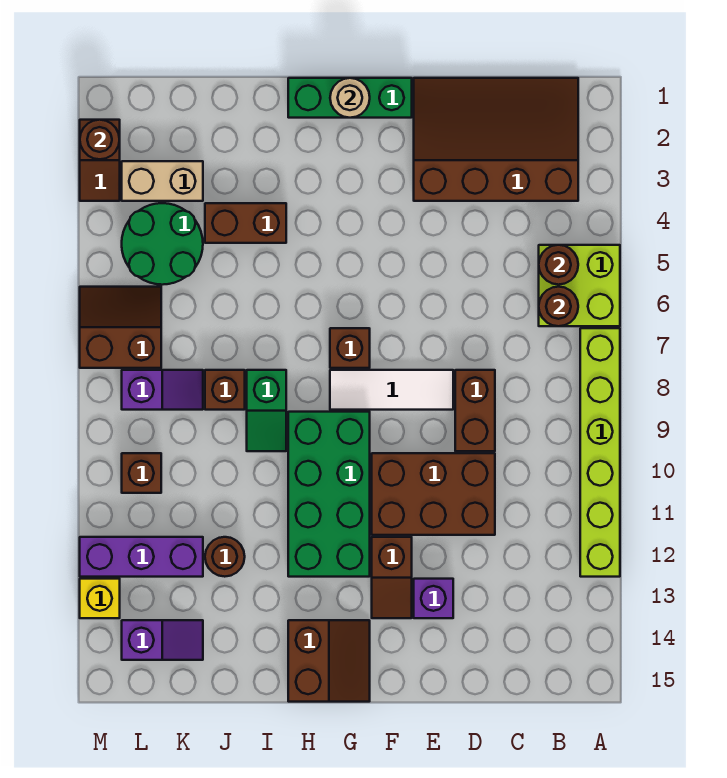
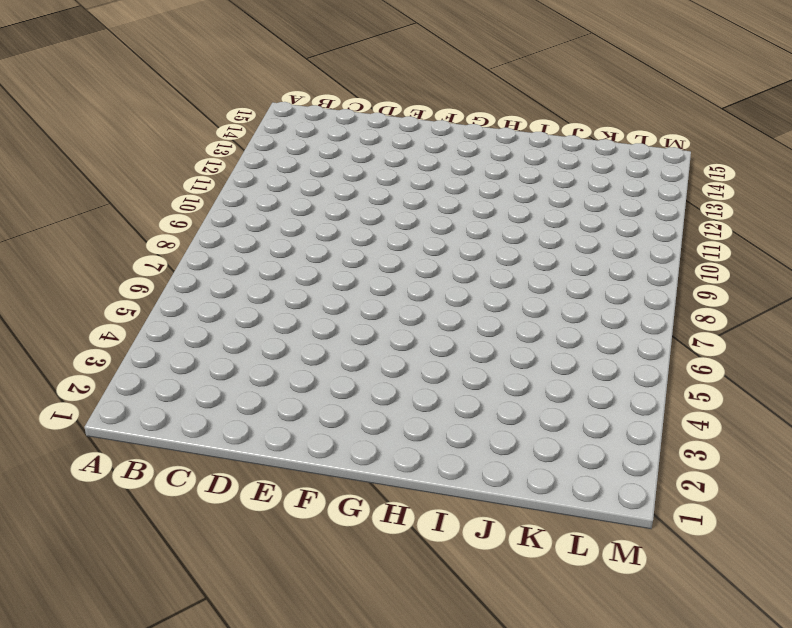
none -> lime 2x2 brick [539,245,620,326]
none -> lime 1x6 brick [580,328,620,577]
none -> brown 3x4 slope [414,78,578,201]

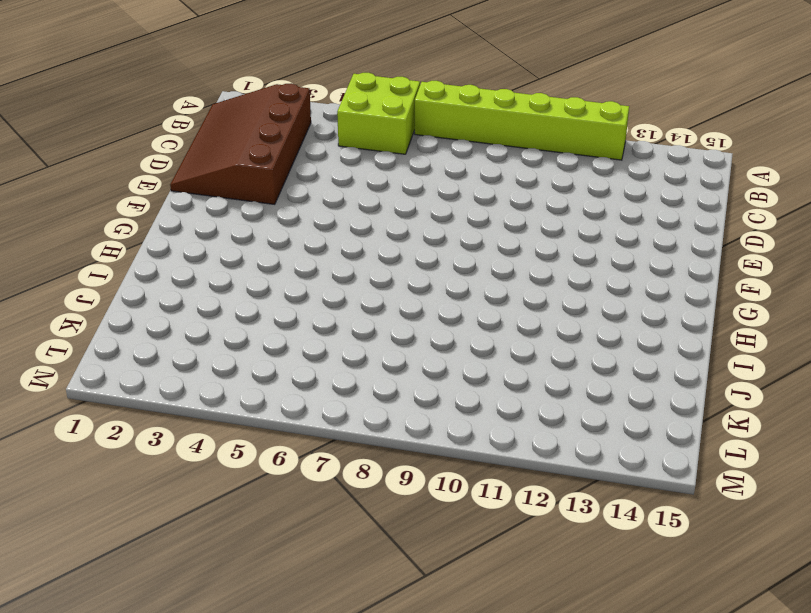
none -> brown 1x2 brick [455,370,495,451]
none -> brown 2x3 brick [372,453,495,535]
none -> white 1x3 tile [330,370,453,410]

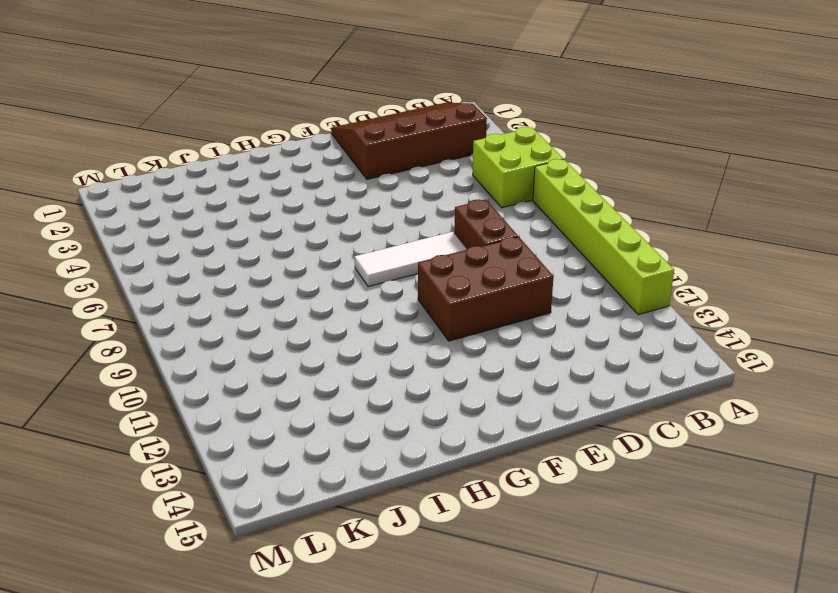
none -> purple 1x1 brick [414,579,453,618]
none -> green 1x3 brick [288,78,412,118]
none -> brown 1x2 slope [372,537,412,618]

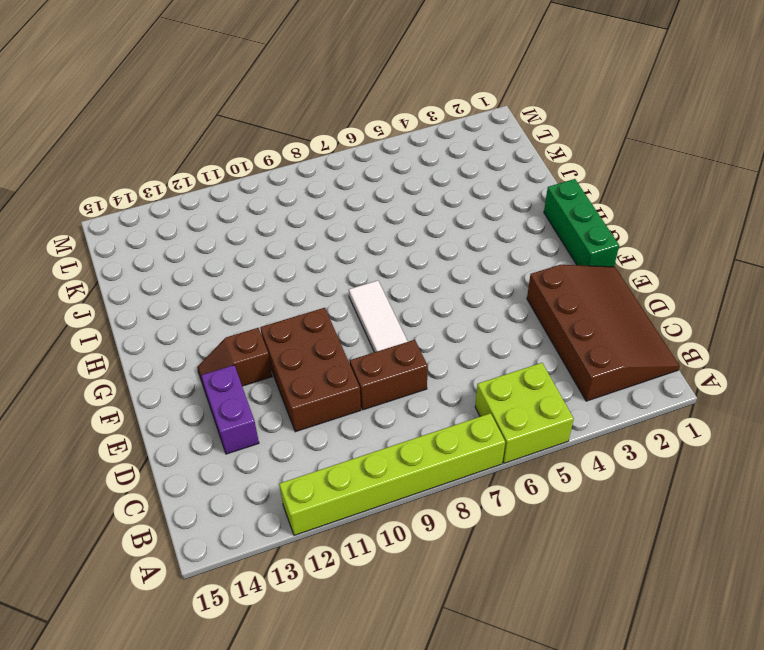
purple 1x2 brick [201,365,259,454] -> purple 1x1 brick [414,579,453,618]
none -> brown 1x1 brick [330,328,370,368]
none -> green 2x4 brick [288,412,370,577]
none -> brown 2x2 slope [288,620,370,702]

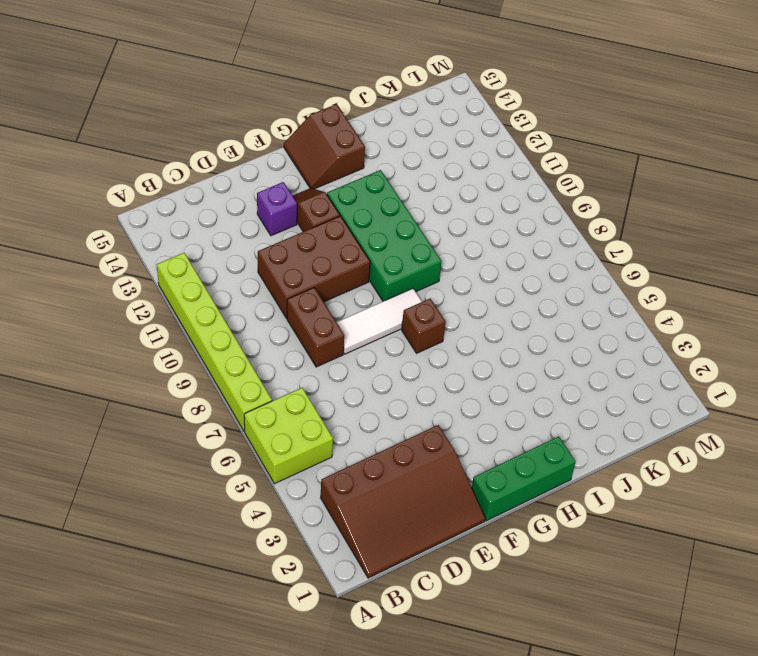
none -> brown 1x2 brick [205,203,286,243]
none -> green 1x2 slope [247,370,286,451]
none -> brown 1x1 brick [205,370,245,410]

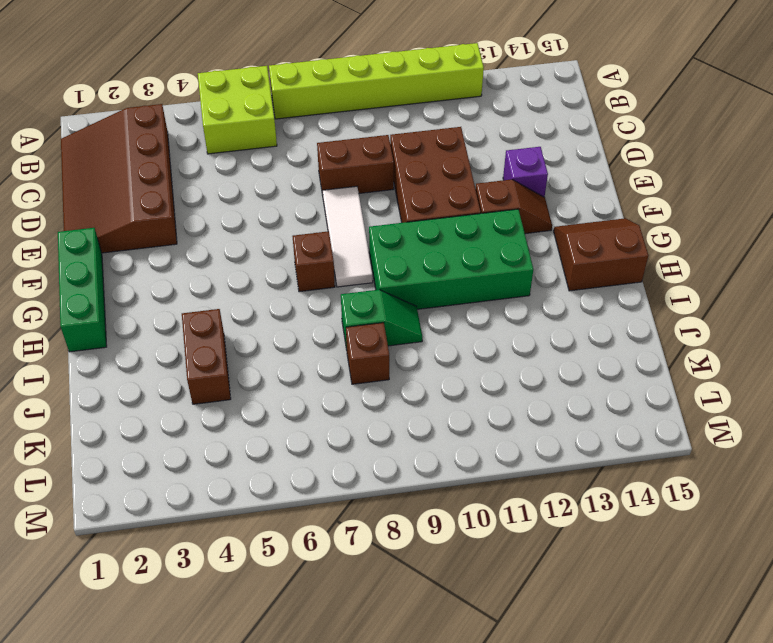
none -> brown 1x1 round brick [205,537,245,577]
none -> tan 1x2 brick [122,161,203,201]
none -> green 2x2 round brick [122,203,203,285]

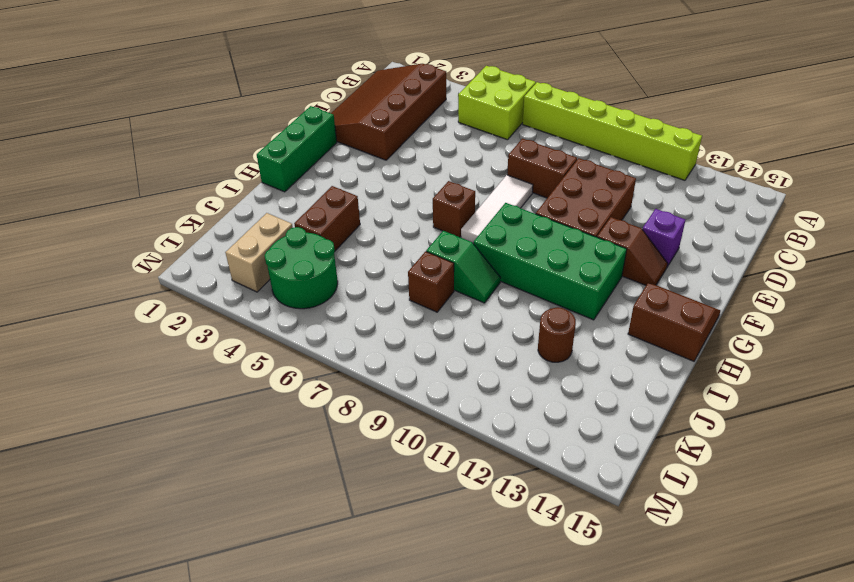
none -> purple 1x2 slope [122,370,203,410]
none -> purple 1x3 brick [80,537,203,577]
none -> purple 1x2 slope [122,620,203,660]

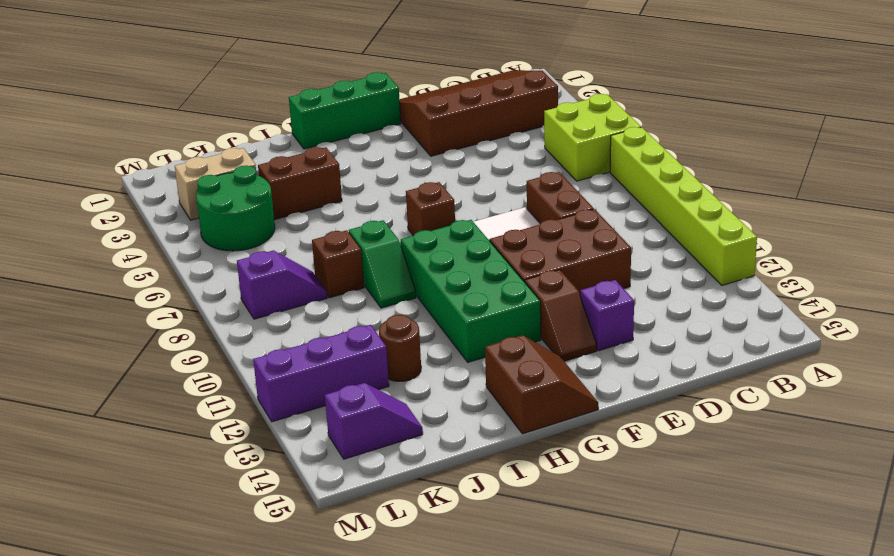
none -> brown 2x2 slope [80,287,161,368]
none -> brown 1x1 brick [122,453,161,493]
none -> brown 1x2 slope [80,120,120,201]

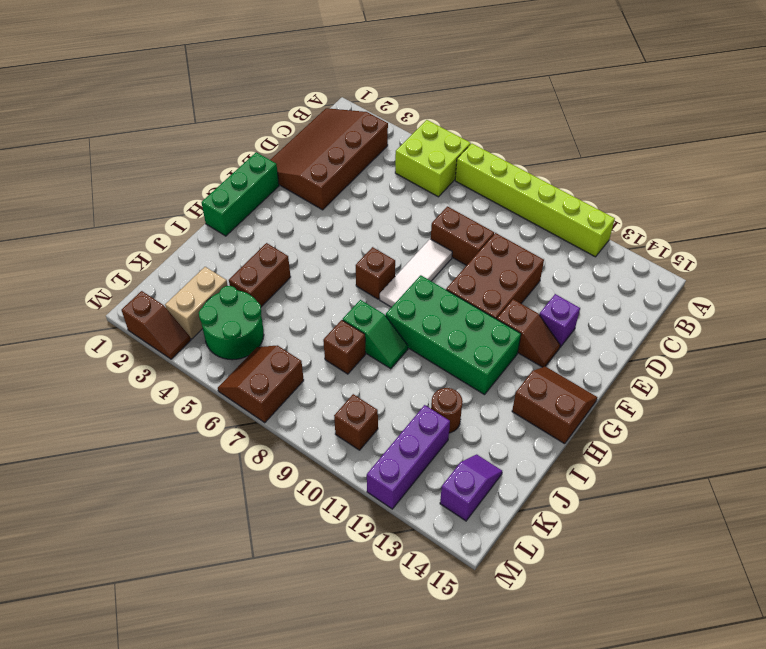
none -> purple 1x2 slope [122,370,203,410]
none -> yellow 1x1 brick [80,579,120,618]
none -> brown 1x1 round brick [539,245,578,285]

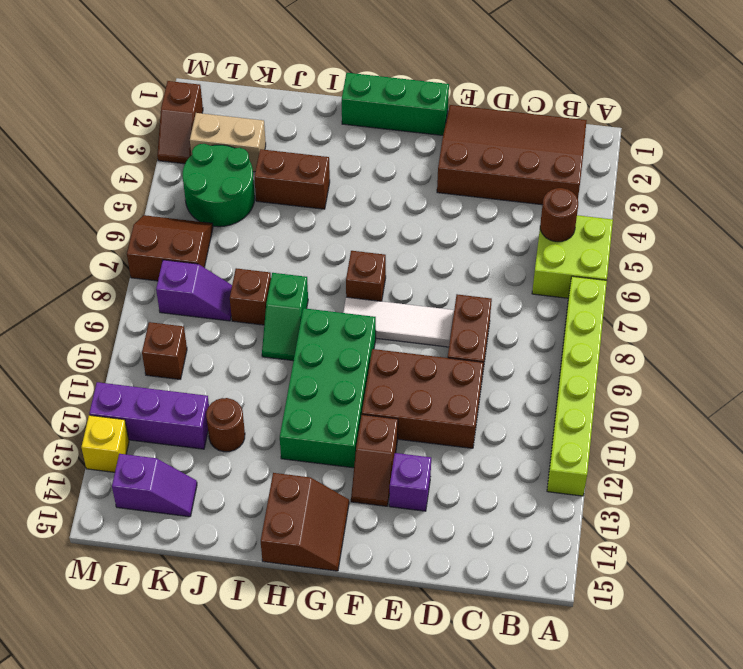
none -> brown 1x1 round brick [539,287,578,326]
none -> tan 1x1 round brick [330,78,370,118]
none -> brown 1x1 round brick [80,120,120,159]

